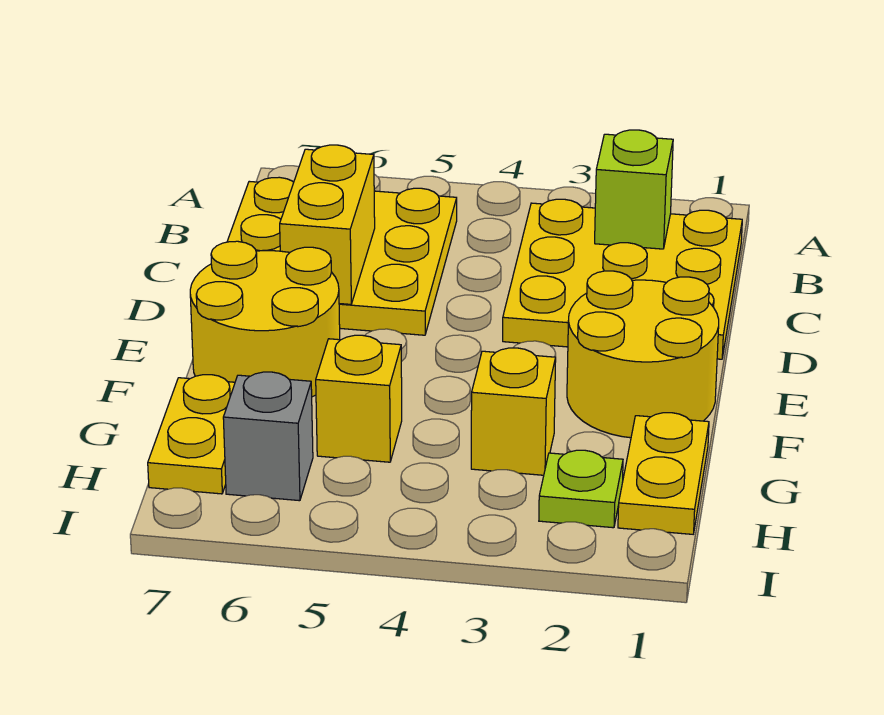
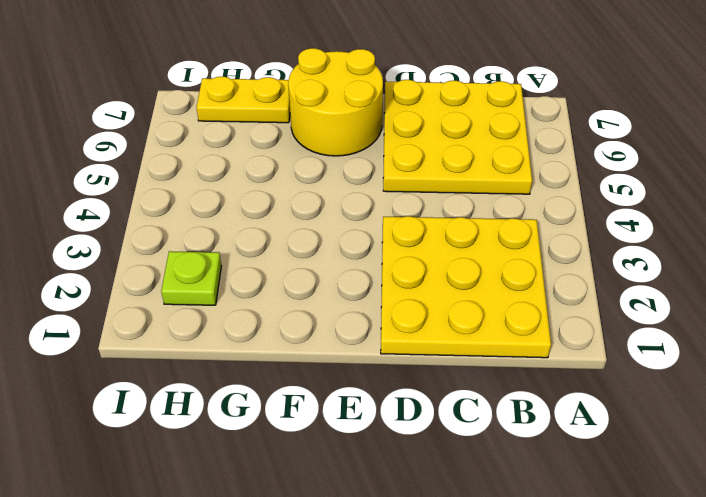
none -> yellow 2x2 round brick [567,271,719,438]
none -> yellow 1x2 plate [618,413,709,534]
none -> yellow 1x1 brick [471,348,556,475]

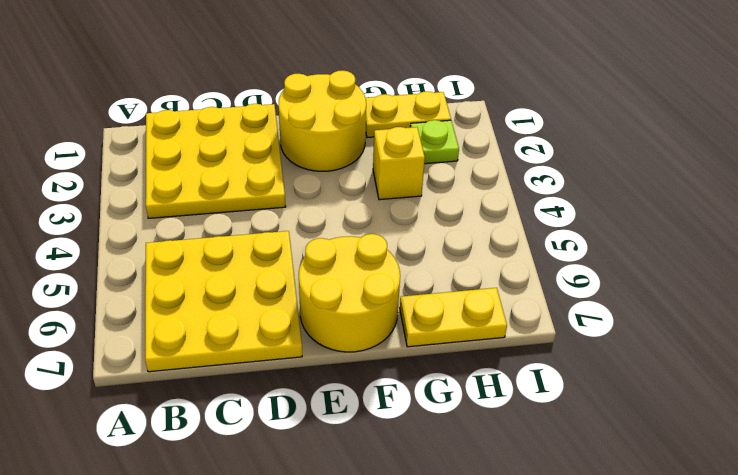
none -> yellow 1x1 brick [316,335,402,462]
none -> grey 1x1 brick [223,372,313,501]
none -> lime 1x1 brick [595,130,673,249]

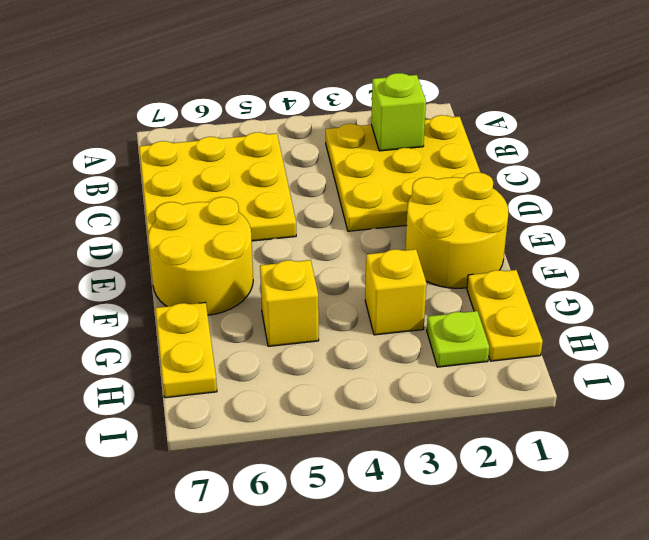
none -> grey 1x1 brick [223,372,313,501]
none -> yellow 1x2 brick [280,145,375,304]

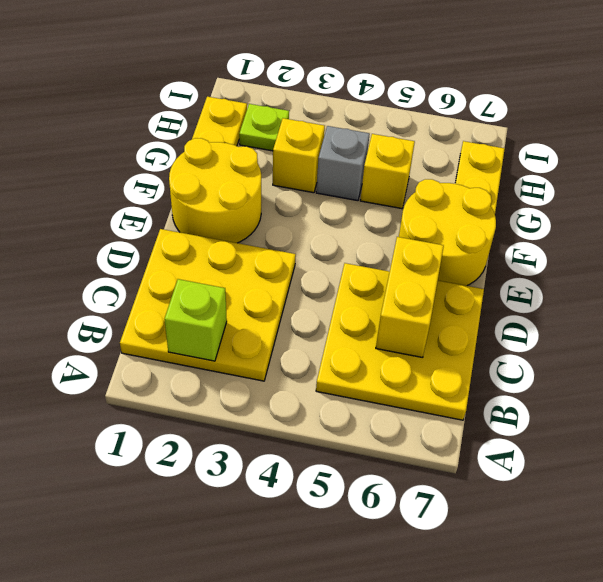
grey 1x1 brick [316,126,370,201] -> grey 1x1 brick moved to [223,372,313,501]

